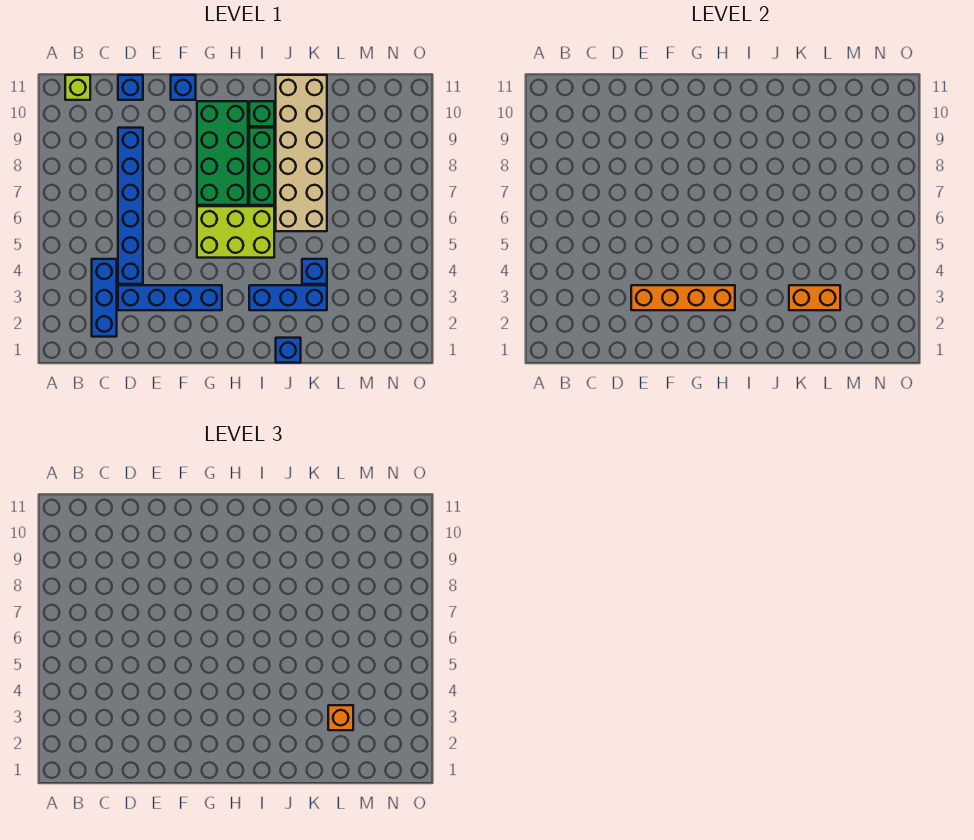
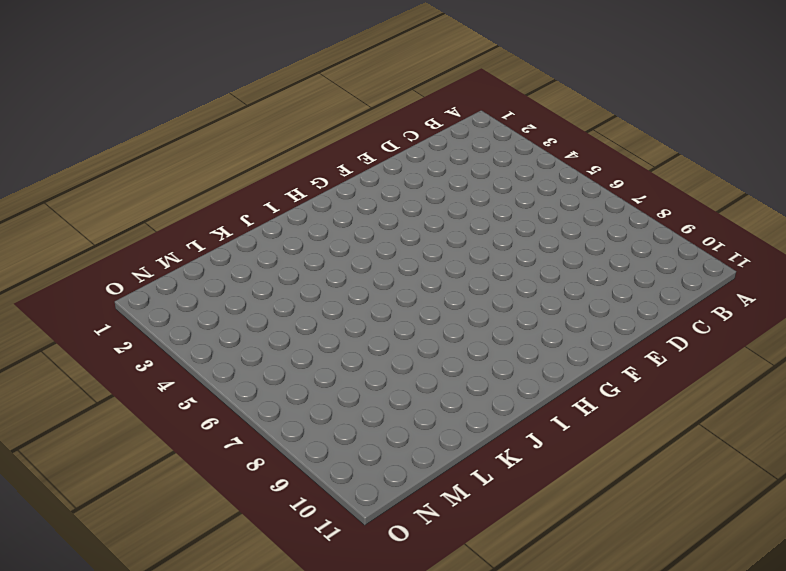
none -> lime 1x1 brick [65,75,90,100]
none -> blue 1x3 brick [92,259,117,337]
none -> blue 1x4 brick [118,285,222,310]

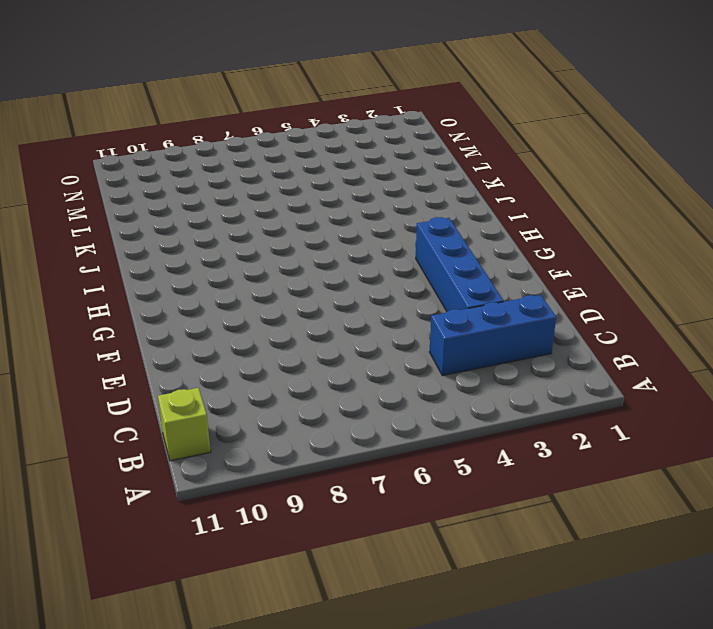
none -> blue 1x6 brick [118,128,143,284]
none -> blue 1x1 brick [118,75,143,100]
none -> blue 1x1 brick [171,75,196,100]

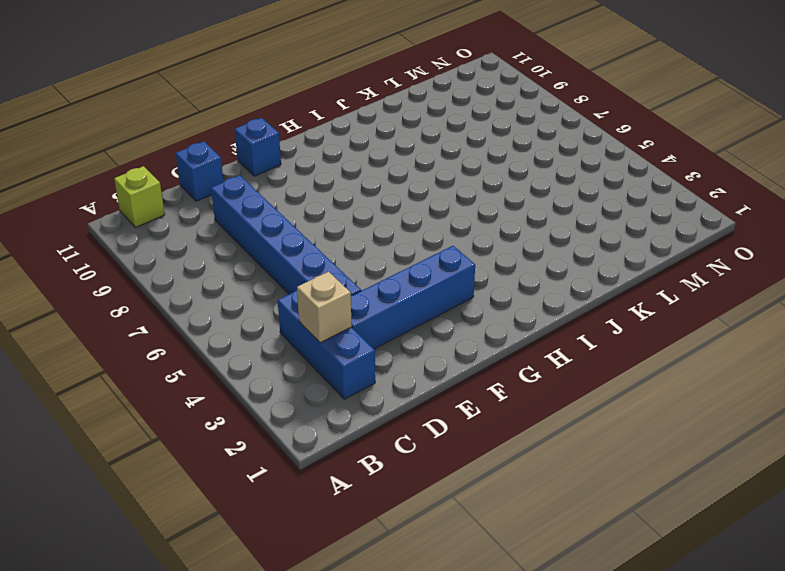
tan 1x1 brick [297,272,352,343] -> none
none -> lime 2x3 brick [197,206,274,258]
none -> green 2x4 brick [197,101,248,205]
none -> blue 1x3 brick [249,285,327,310]

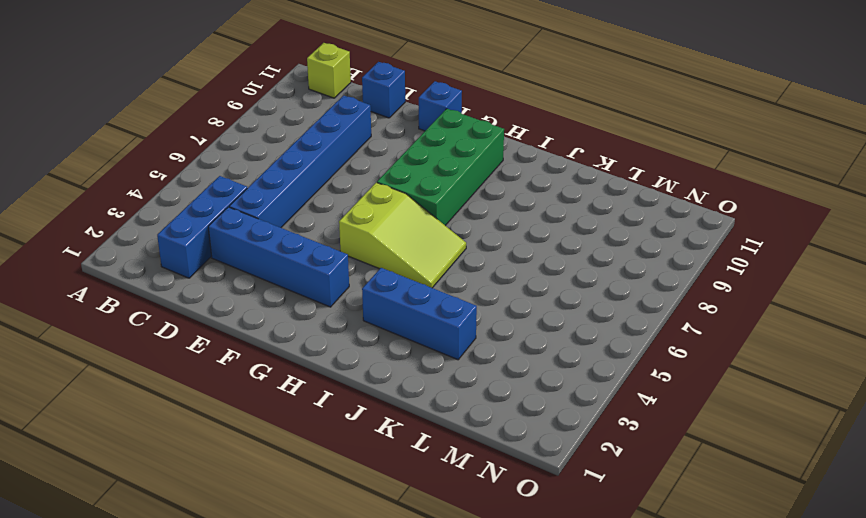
lime 2x3 slope [339,182,466,288] -> lime 2x3 brick [197,206,274,258]
none -> green 1x3 brick [249,128,274,205]
none -> green 1x1 brick [249,101,274,126]
none -> blue 1x1 brick [276,338,301,363]

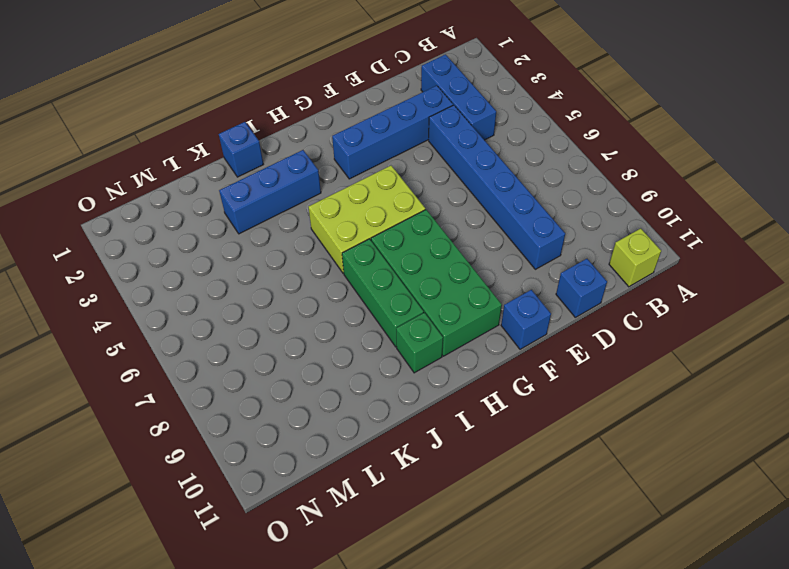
none -> tan 2x6 brick [276,75,327,231]
none -> blue 1x1 brick [302,259,327,284]
none -> orange 1x4 brick [631,285,735,310]

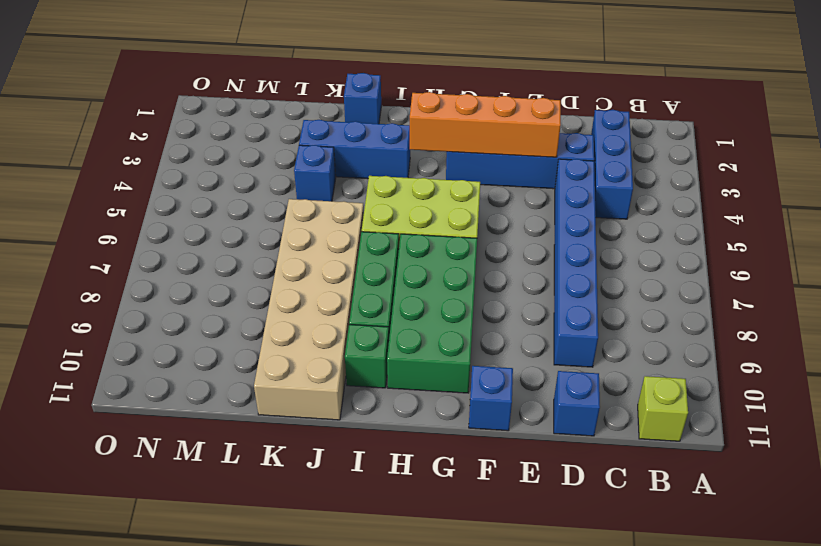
none -> orange 1x2 brick [789,285,840,310]
none -> orange 1x1 brick [328,705,353,730]

